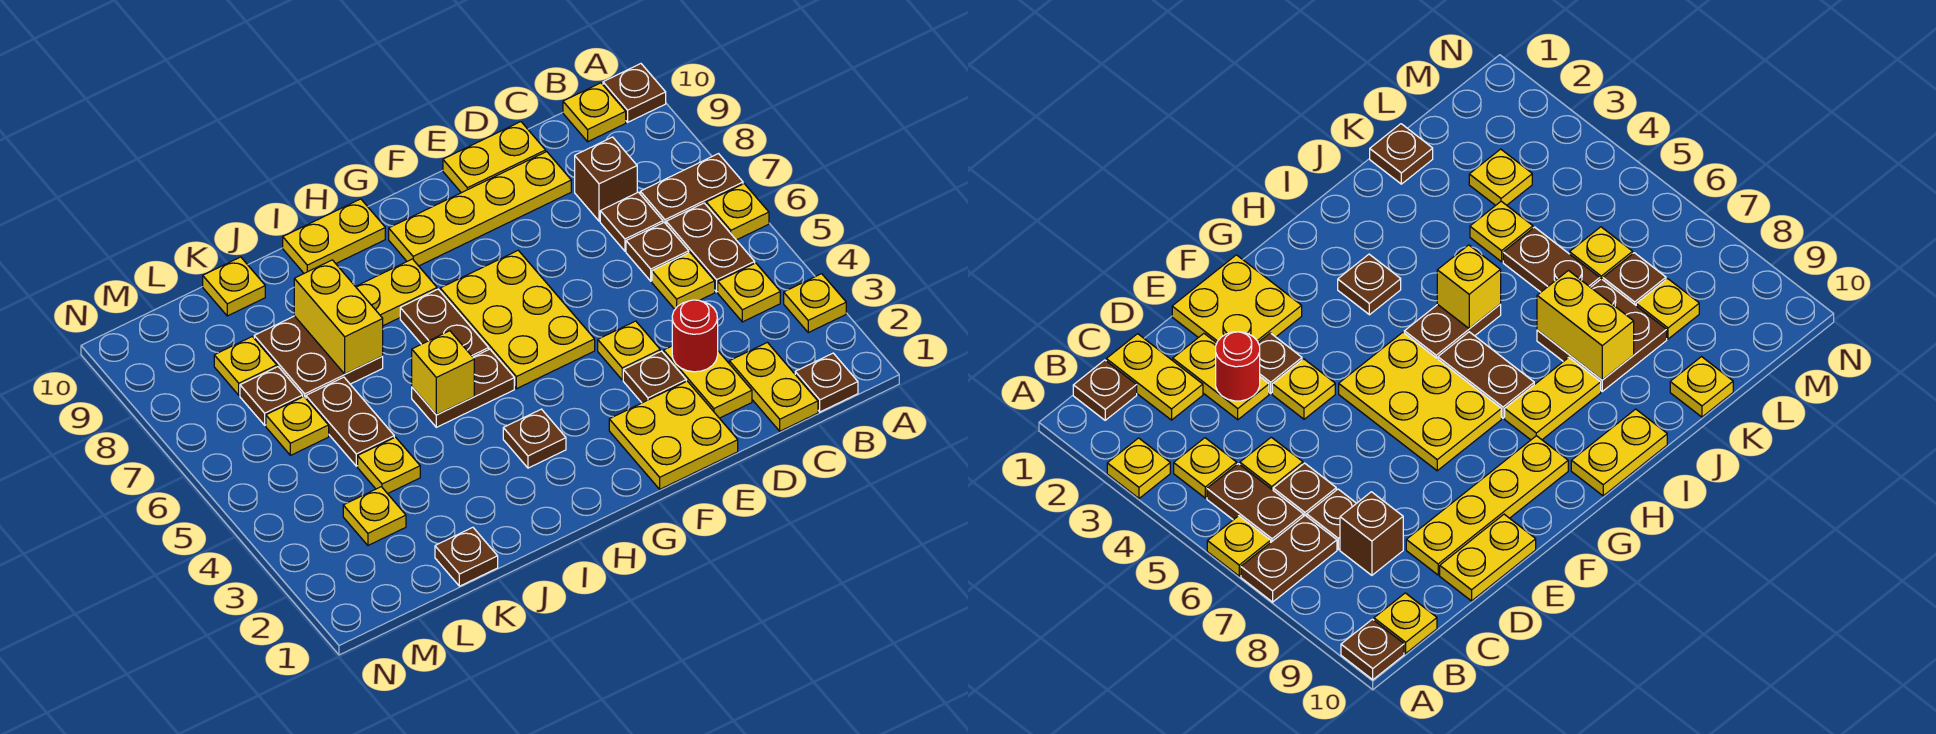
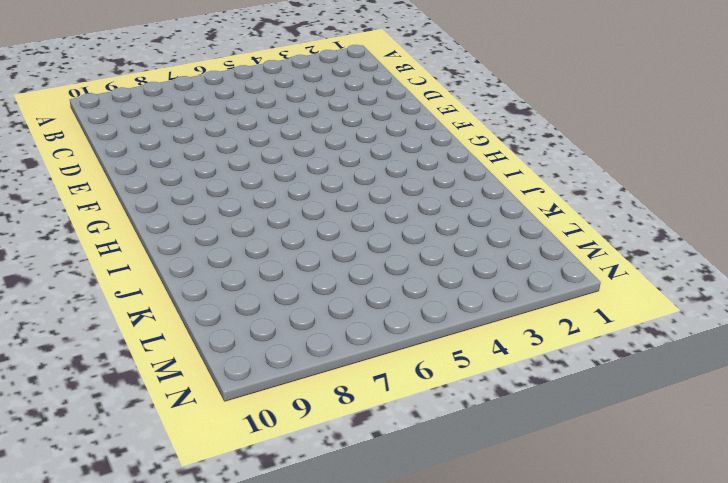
none -> yellow 1x1 plate [784,274,846,333]
none -> yellow 1x1 plate [706,184,769,240]
none -> brown 1x2 plate [640,154,743,224]
none -> brown 1x1 plate [603,64,666,122]

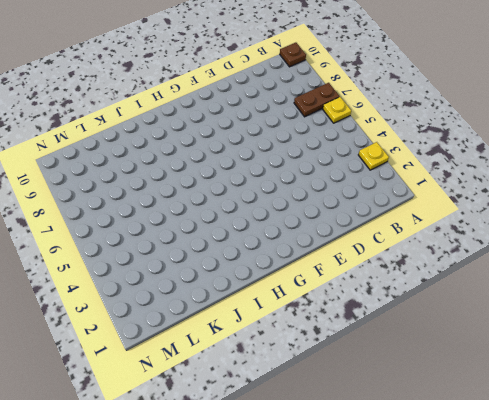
none -> brown 1x1 plate [795,353,858,412]
none -> yellow 1x1 plate [718,263,780,322]
none -> brown 1x2 plate [666,203,755,292]
none -> yellow 1x1 plate [563,83,626,142]

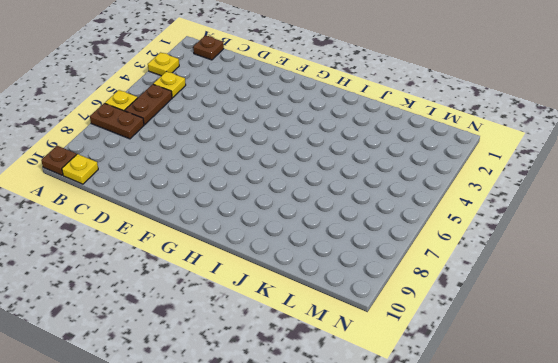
none -> yellow 1x2 plate [729,342,818,431]
none -> yellow 1x1 plate [652,253,715,309]
none -> brown 1x1 plate [626,223,689,281]
none -> brown 1x1 plate [600,192,663,251]

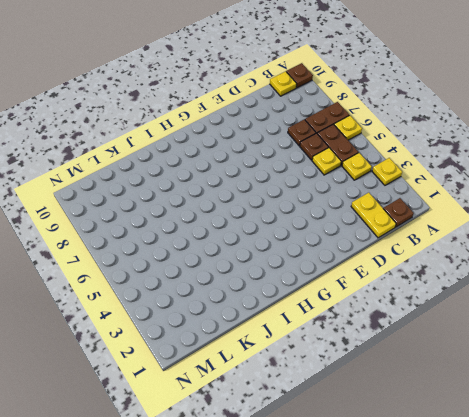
none -> brown 1x1 brick [575,137,637,221]
none -> yellow 1x2 plate [664,346,752,418]
none -> yellow 1x4 plate [389,152,571,266]
none -> yellow 1x2 plate [443,122,546,193]

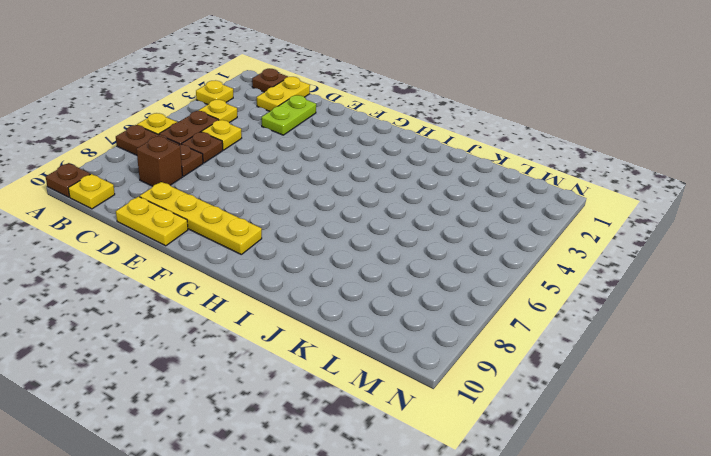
lime 1x2 plate [262,95,316,135] -> yellow 1x2 plate [664,346,752,418]
none -> yellow 2x2 plate [609,381,738,489]
none -> brown 1x1 plate [623,351,686,403]
none -> yellow 1x1 plate [598,321,660,380]
none -> yellow 2x3 plate [440,250,595,389]

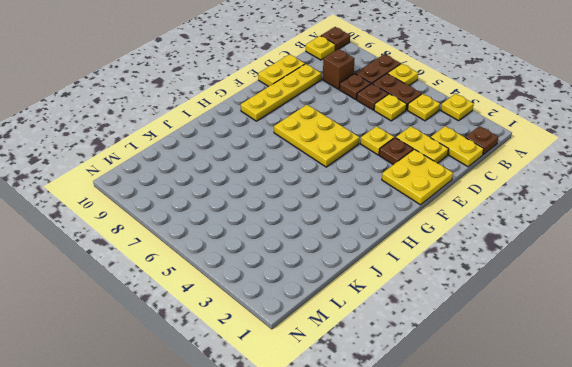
none -> brown 1x1 plate [503,409,566,468]
none -> brown 1x2 plate [412,349,514,427]
none -> brown 1x2 plate [400,289,489,357]
none -> yellow 1x2 plate [355,259,437,326]

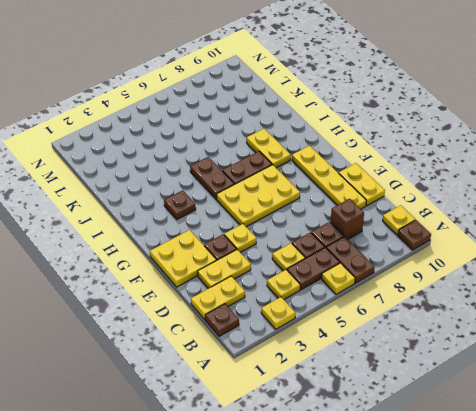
none -> yellow 1x2 plate [283,199,385,273]
none -> brown 2x2 plate [254,316,383,398]
none -> brown 1x1 plate [435,527,498,586]
none -> yellow 1x1 plate [358,437,420,494]

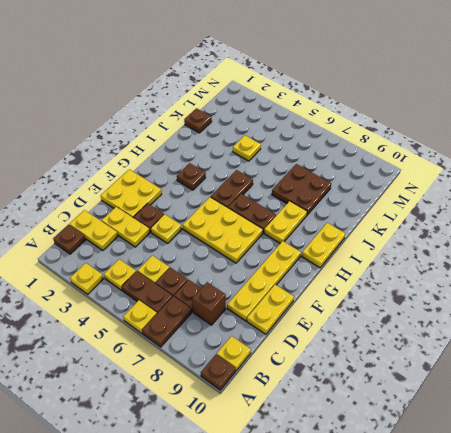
none -> brown 1x2 plate [306,377,394,466]
none -> yellow 1x1 plate [203,257,265,316]
none -> yellow 1x1 plate [343,487,406,545]
none -> yellow 1x1 plate [266,397,329,455]

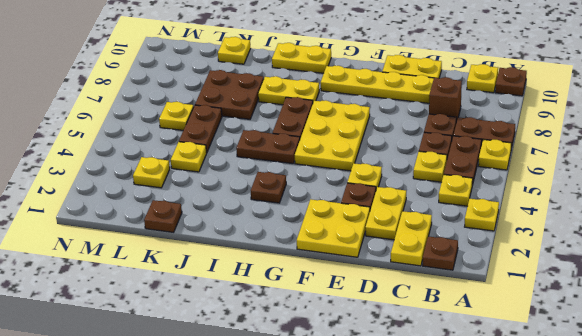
none -> brown 1x1 plate [240,367,303,425]
none -> yellow 1x1 plate [214,337,277,395]
none -> red 1x1 round brick [672,300,718,372]
none -> yellow 1x1 brick [412,331,474,415]

